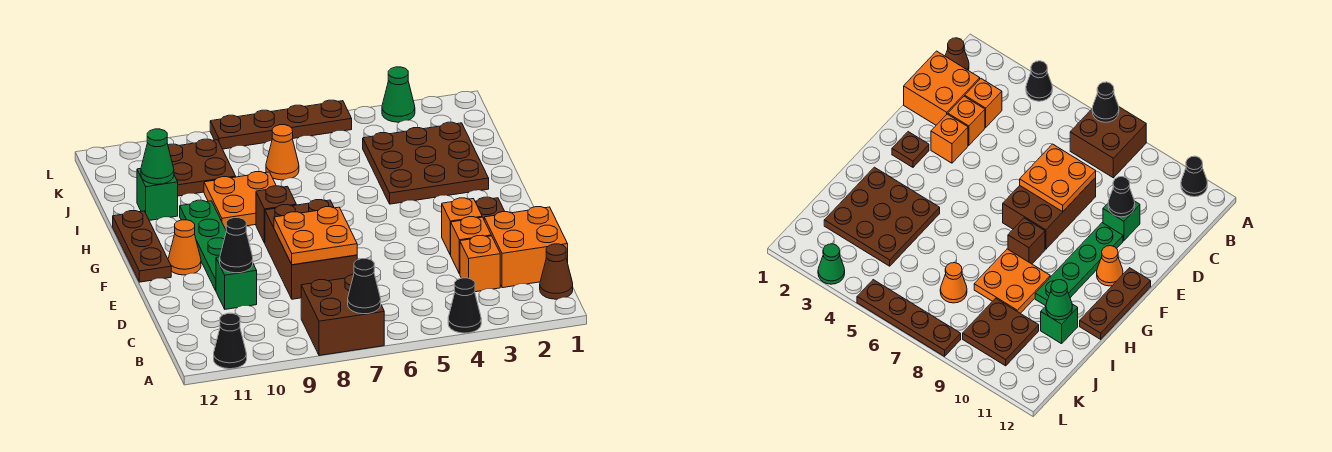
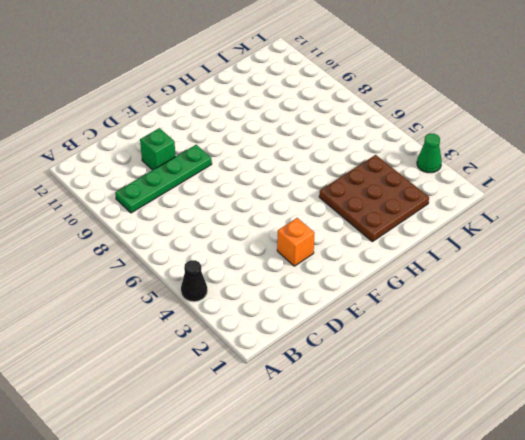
green 1x4 plate [115,145,212,213] -> green 1x4 plate moved to [180,200,226,290]
none -> brown 2x2 brick [301,274,384,356]
none -> black 1x1 cone [214,313,247,369]
none -> brown 1x1 cone [540,244,573,299]

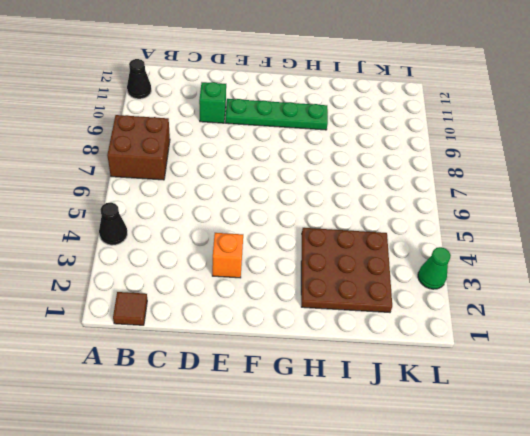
brown 1x1 tile [113,292,147,325] -> brown 1x1 cone [540,244,573,299]
none -> orange 2x2 brick [484,207,568,288]
none -> orange 1x1 brick [460,235,500,292]
none -> orange 1x1 brick [451,217,491,274]

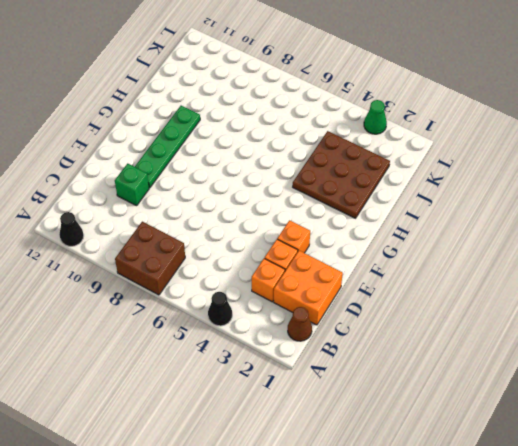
none -> brown 2x3 brick [265,200,357,299]
none -> brown 1x1 plate [475,197,505,219]
none -> orange 1x1 cone [168,220,201,275]

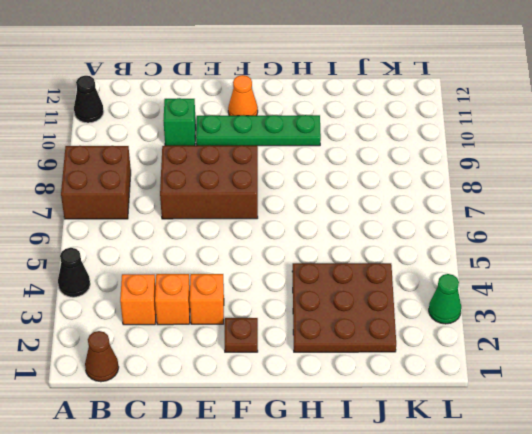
none -> orange 2x2 brick [484,207,568,288]
none -> brown 1x3 plate [113,211,171,282]
none -> brown 1x1 brick [256,186,296,243]

